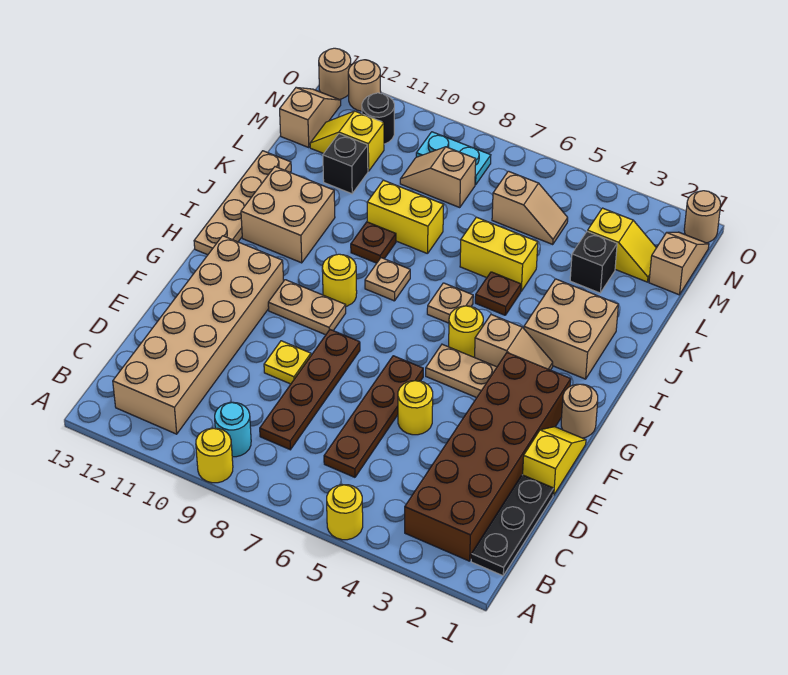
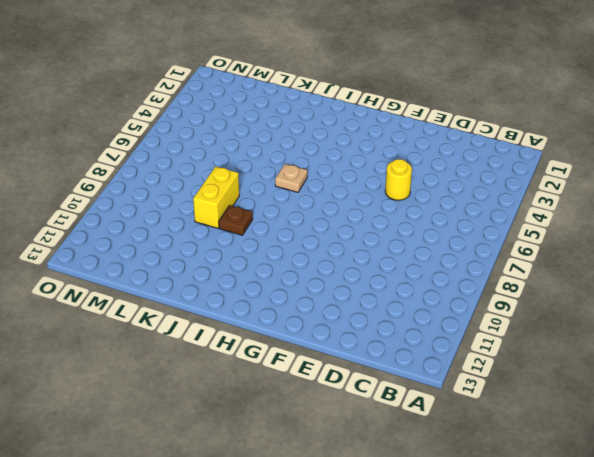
none -> yellow 1x1 round brick [327,485,363,540]
none -> yellow 1x1 round brick [196,428,233,483]
none -> black 1x3 plate [471,475,554,576]
none -> brown 2x6 brick [405,353,571,561]

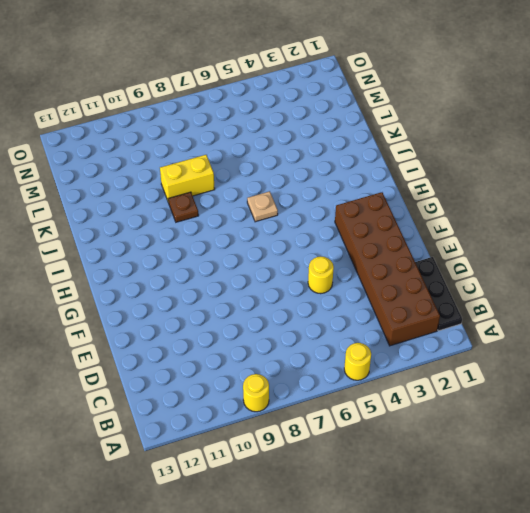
none -> cyan 1x1 round brick [215,402,251,457]
none -> tan 2x6 brick [113,236,284,434]
none -> brown 1x4 plate [324,356,423,477]
none -> brown 1x4 plate [260,330,360,450]

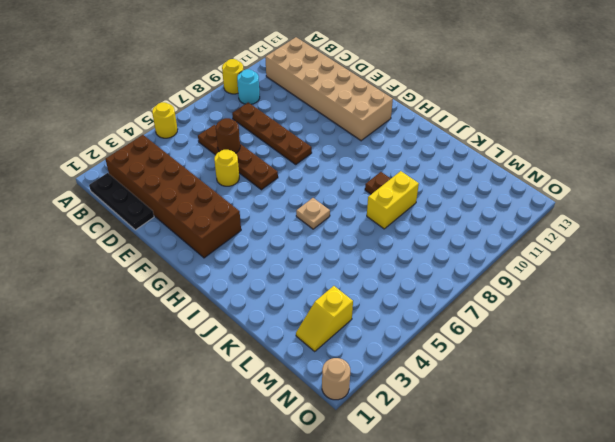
brown 1x1 round brick [216,118,240,153] -> none
none -> yellow 1x2 slope [523,427,586,495]
none -> yellow 1x1 plate [264,341,311,384]
none -> tan 1x1 round brick [561,384,598,438]
none -> tan 1x2 plate [426,344,497,398]

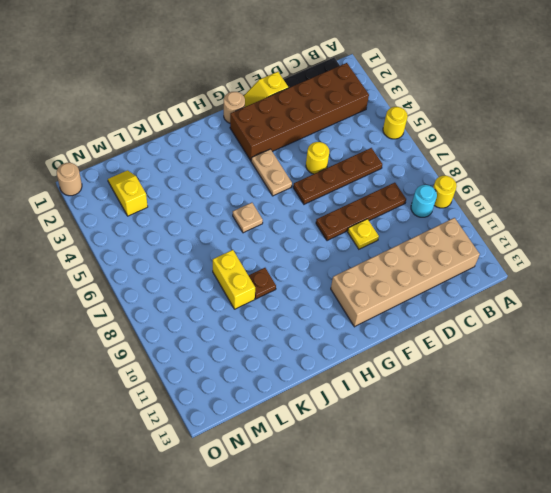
none -> tan 1x2 plate [268,280,346,335]
none -> tan 1x2 slope [475,315,553,370]
none -> yellow 1x1 round brick [449,306,483,357]
none -> yellow 1x1 round brick [322,254,357,306]

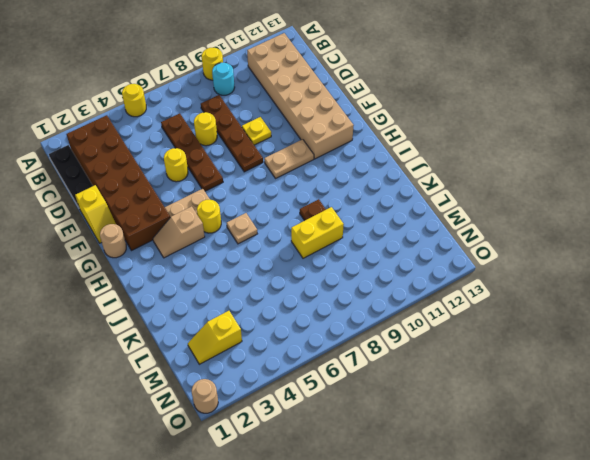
yellow 1x1 round brick [194,112,217,146] -> yellow 1x1 round brick moved to [322,254,357,306]
none -> tan 1x4 plate [194,151,291,255]
none -> tan 2x2 brick [524,279,618,379]
none -> tan 1x1 plate [365,258,410,301]
none -> tan 2x2 brick [241,167,335,263]

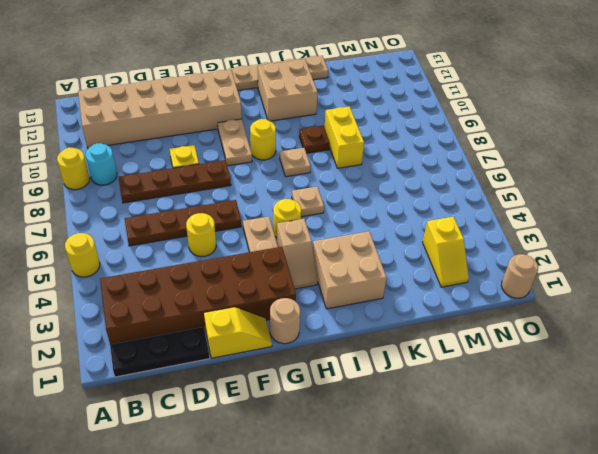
none -> brown 1x1 plate [475,272,521,315]
none -> yellow 1x2 brick [460,217,538,291]
none -> black 1x1 brick [570,231,617,293]
none -> black 1x1 brick [323,134,368,194]

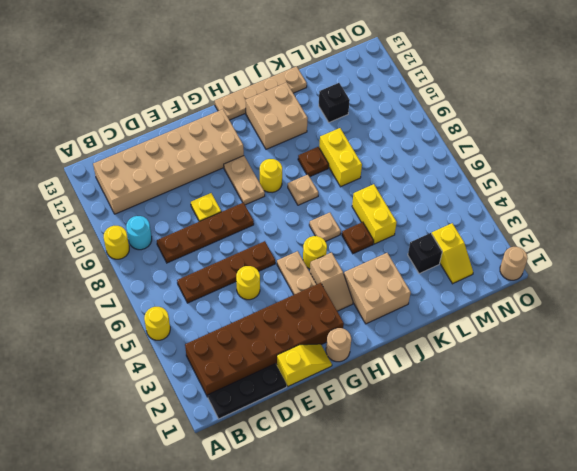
none -> tan 1x2 slope [649,232,709,295]
none -> tan 1x2 slope [492,171,568,244]
none -> tan 1x2 slope [400,147,476,208]
none -> yellow 1x2 slope [310,111,384,171]

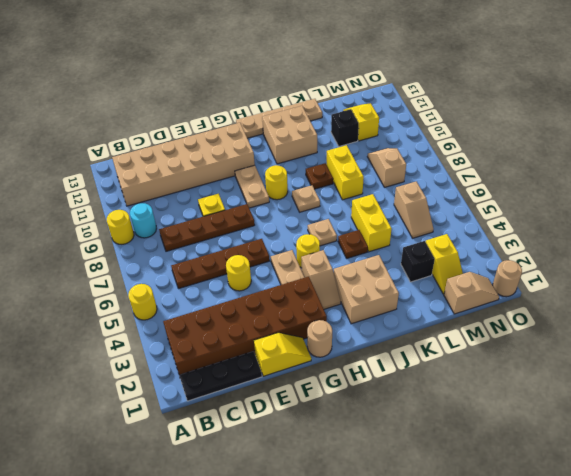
none -> tan 1x2 slope [280,88,341,148]
none -> cyan 1x2 plate [416,132,491,185]
none -> black 1x1 round brick [362,93,394,144]
none -> tan 1x1 round brick [348,60,381,111]

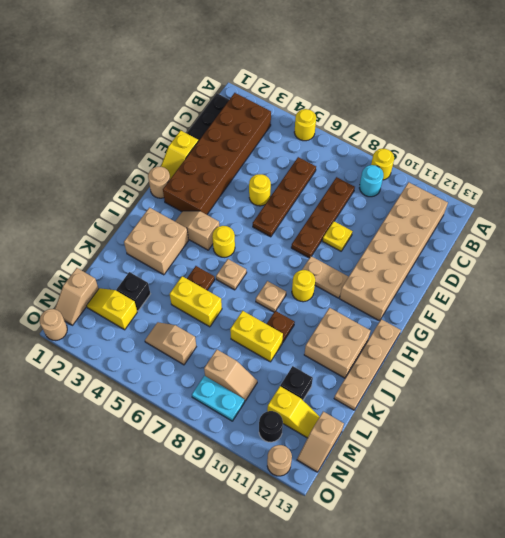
none -> tan 1x2 plate [426,344,497,398]
none -> tan 1x1 round brick [319,48,351,99]

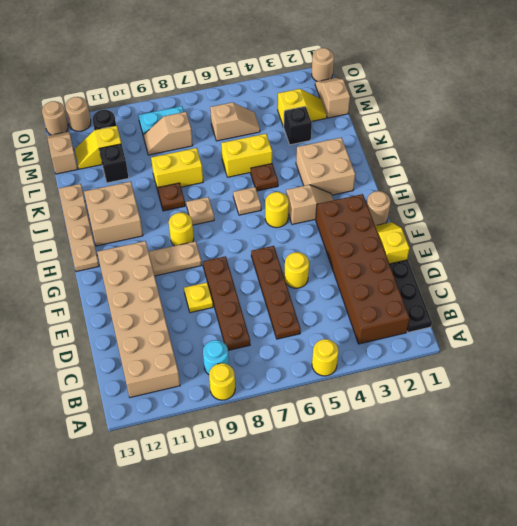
none -> tan 1x2 plate [426,344,497,398]

